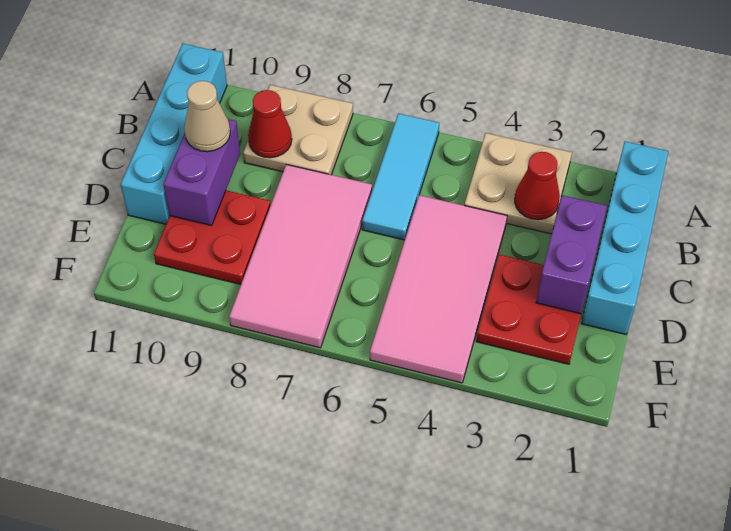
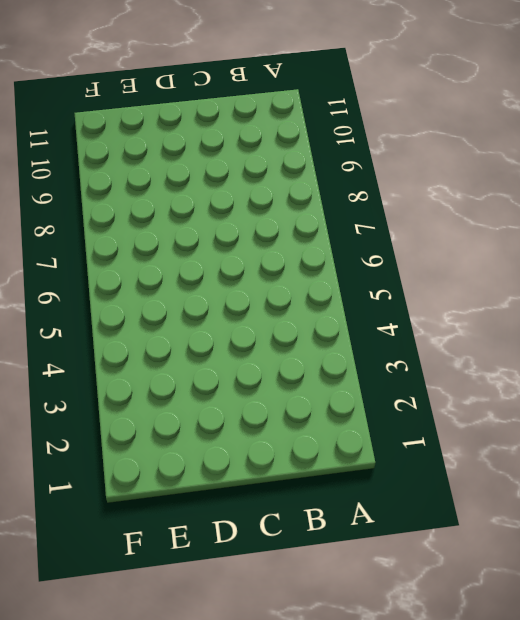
none -> cyan 1x4 brick [581,141,669,334]
none -> tan 2x2 plate [464,133,572,234]
none -> cyan 1x3 tile [362,113,439,240]

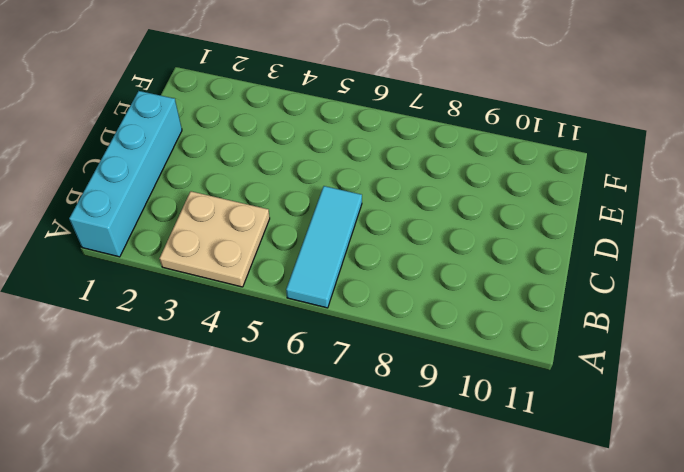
none -> tan 2x2 plate [243,85,353,175]
none -> cyan 1x4 brick [121,44,227,224]
none -> pink 2x4 tile [370,195,507,383]

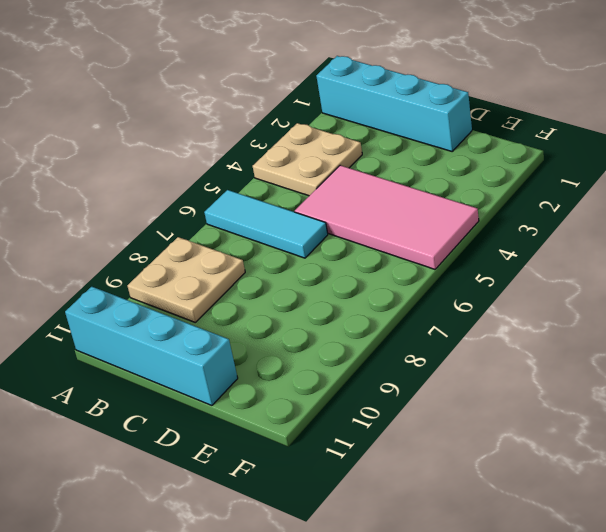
none -> pink 2x4 tile [229,165,372,348]
none -> red 2x2 plate [476,254,581,364]
none -> red 2x2 plate [154,190,271,284]

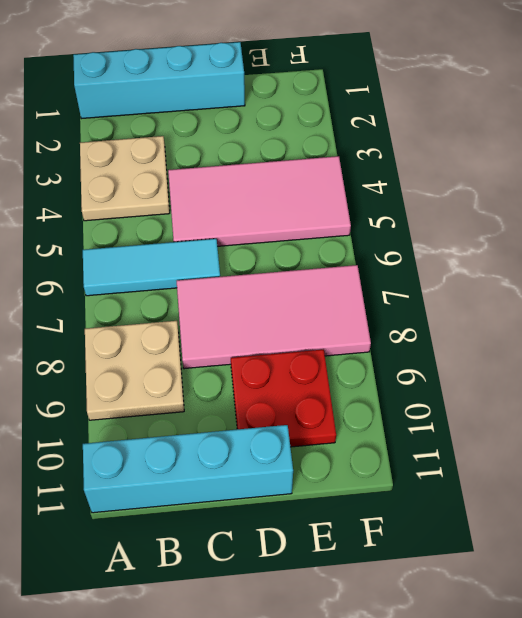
none -> red 2x2 plate [476,254,581,364]
none -> red 1x1 cone [515,152,560,220]
none -> red 1x1 cone [248,90,292,158]

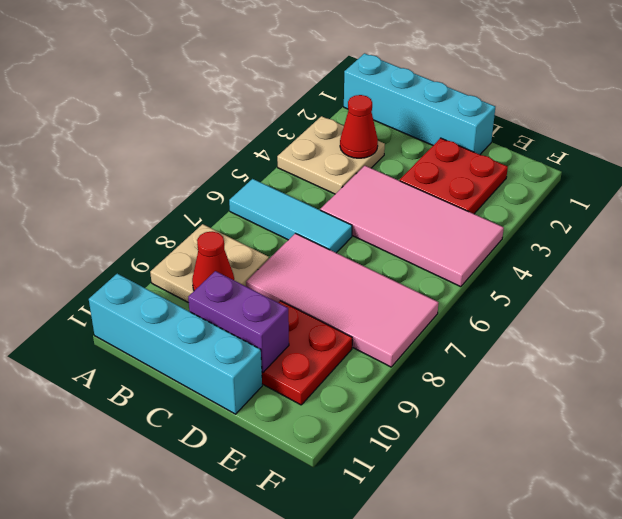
none -> purple 1x2 brick [536,195,607,314]
none -> tan 1x1 cone [184,81,230,152]

